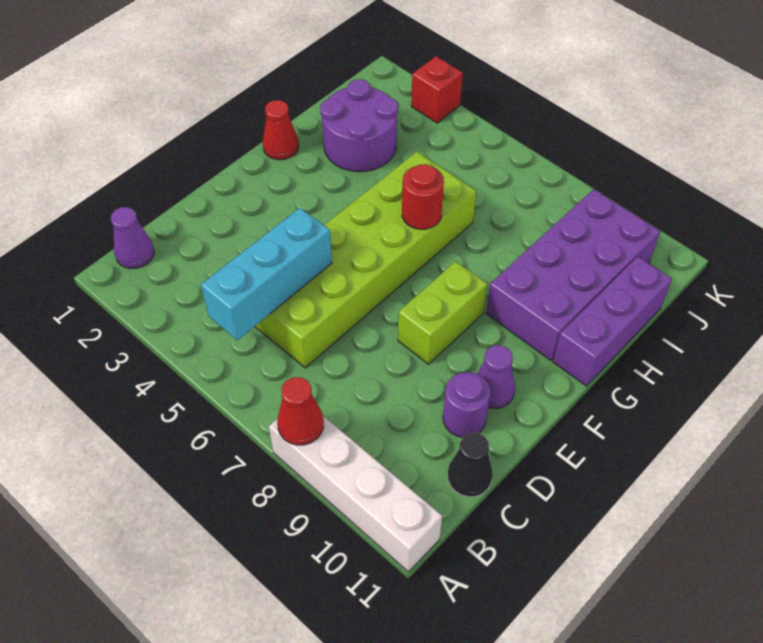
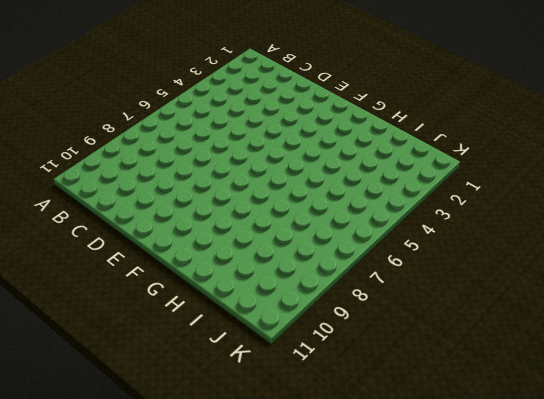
none -> white 1x4 brick [269,416,442,572]
none -> purple 1x1 cone [111,207,154,269]
none -> lime 2x6 brick [255,152,476,368]

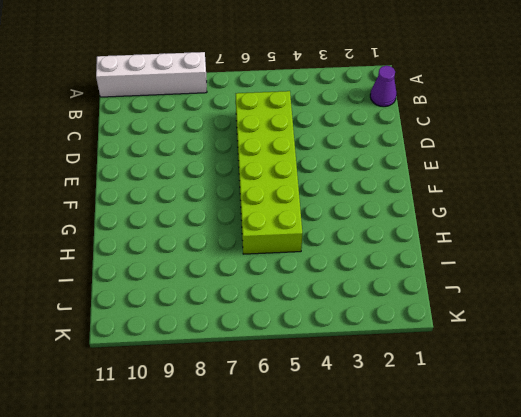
none -> black 1x1 cone [448,433,493,497]
none -> purple 1x1 round brick [443,372,490,437]
none -> lime 1x2 brick [398,261,487,364]

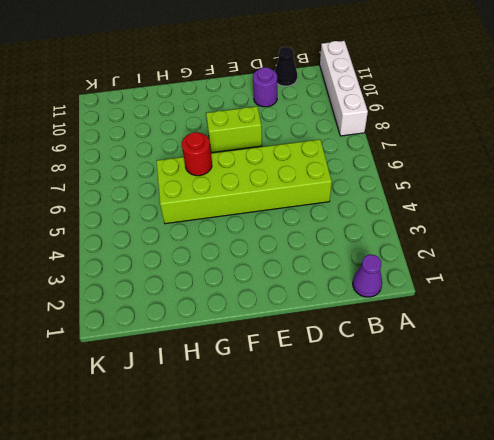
none -> purple 1x1 cone [477,345,515,408]
none -> red 1x1 cone [263,100,299,160]
none -> purple 2x4 brick [486,189,660,360]

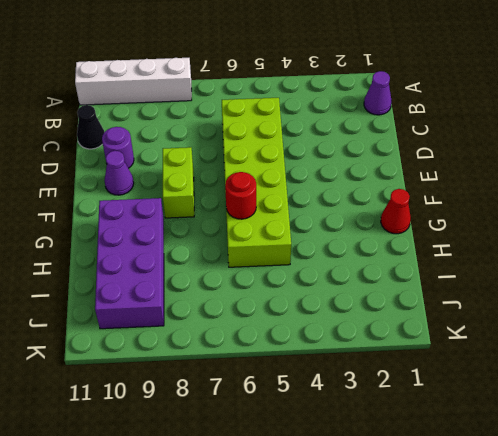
none -> purple 1x3 brick [553,257,672,386]
none -> purple 2x2 round brick [320,79,398,172]
none -> red 1x1 brick [411,56,463,123]

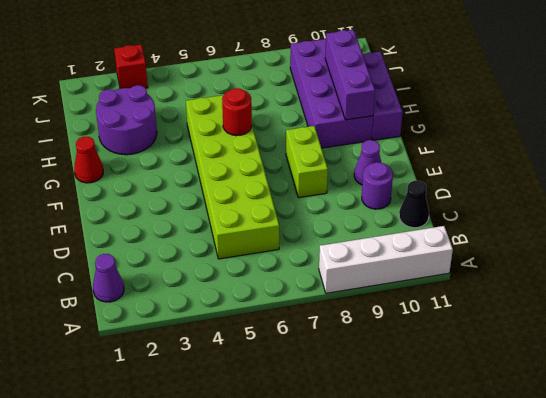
purple 1x3 brick [325,30,375,120] -> none
none -> red 1x1 cone [277,377,324,445]
none -> cyan 1x3 brick [201,208,332,340]

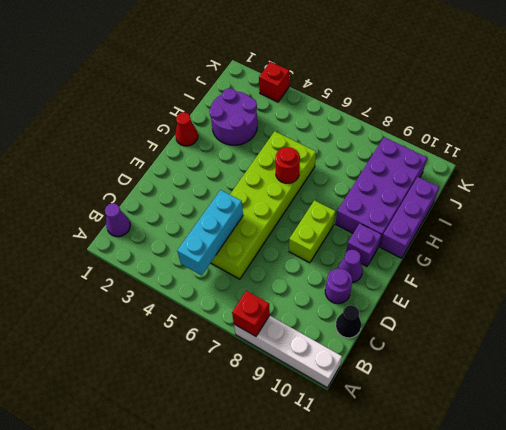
red 1x1 brick [232,291,270,336] -> red 1x1 cone [277,377,324,445]
purple 1x1 brick [346,224,381,266] -> none

